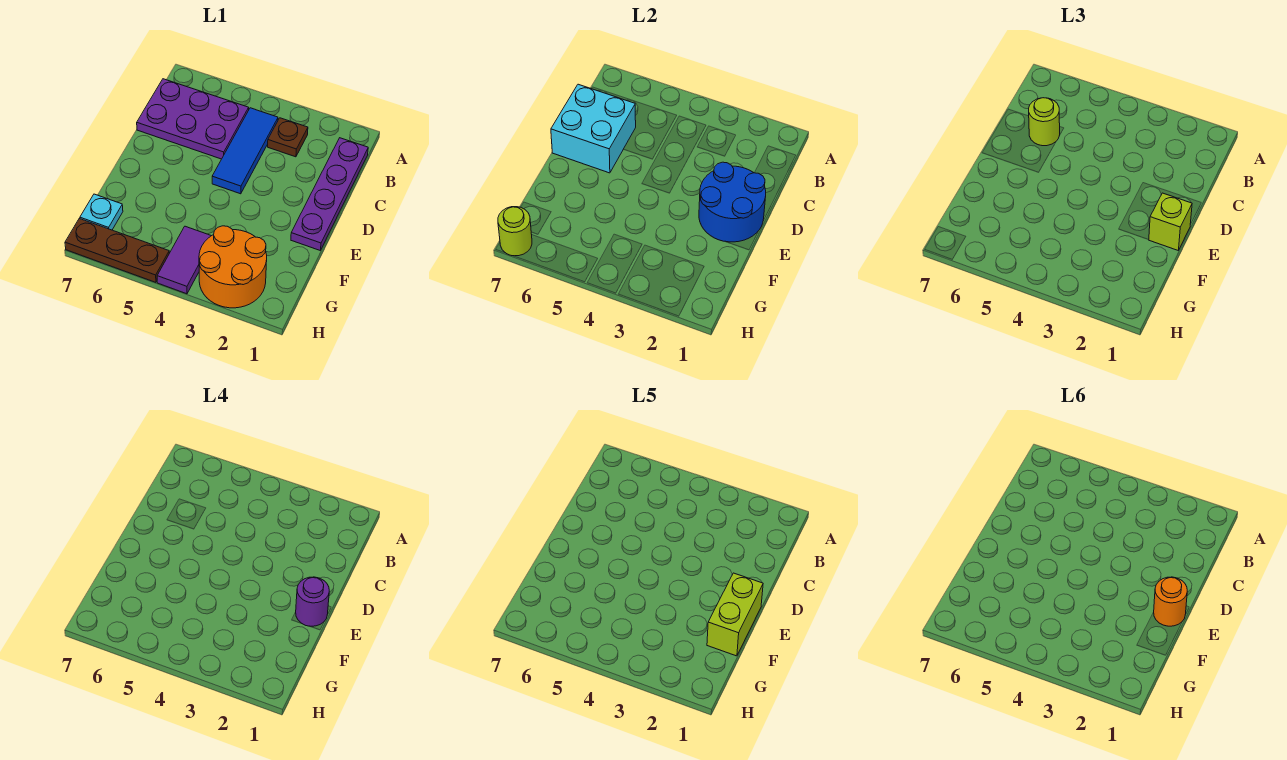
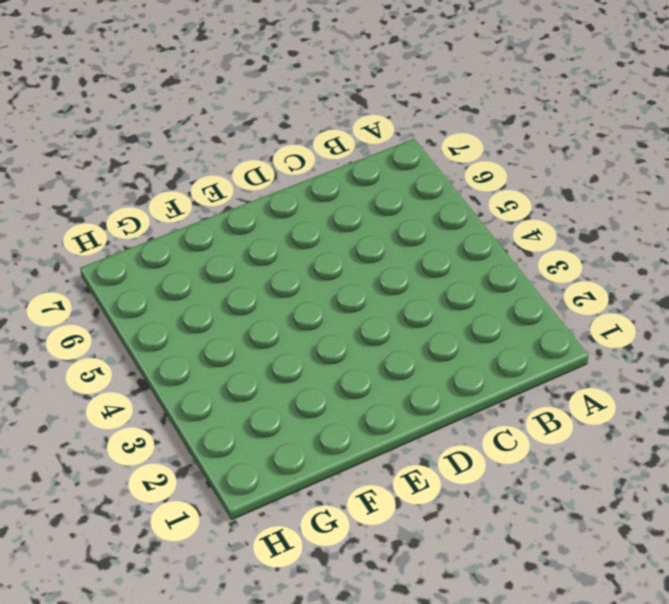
none -> purple 1x4 plate [291,138,368,250]
none -> brown 1x1 plate [268,118,308,157]
none -> blue 1x3 tile [212,108,278,194]

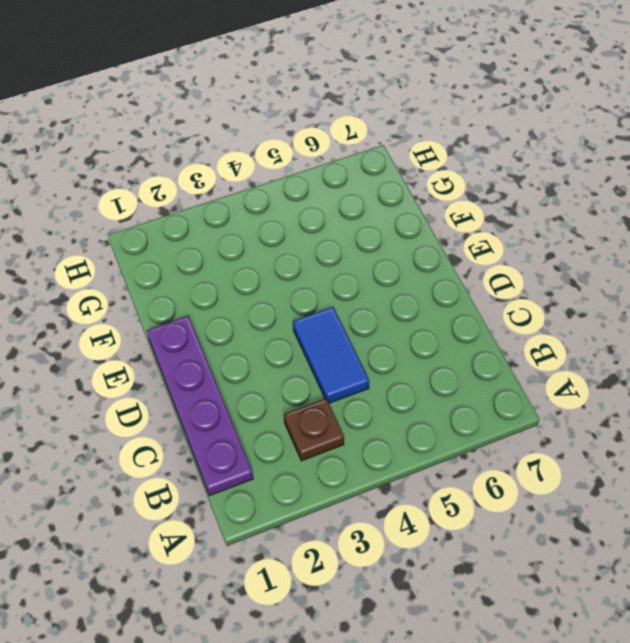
blue 1x2 tile [293,307,369,403] -> blue 1x3 tile [212,108,278,194]
none -> purple 2x3 plate [137,79,249,159]
none -> orange 2x2 round brick [199,226,267,308]
none -> purple 1x2 tile [157,226,211,294]

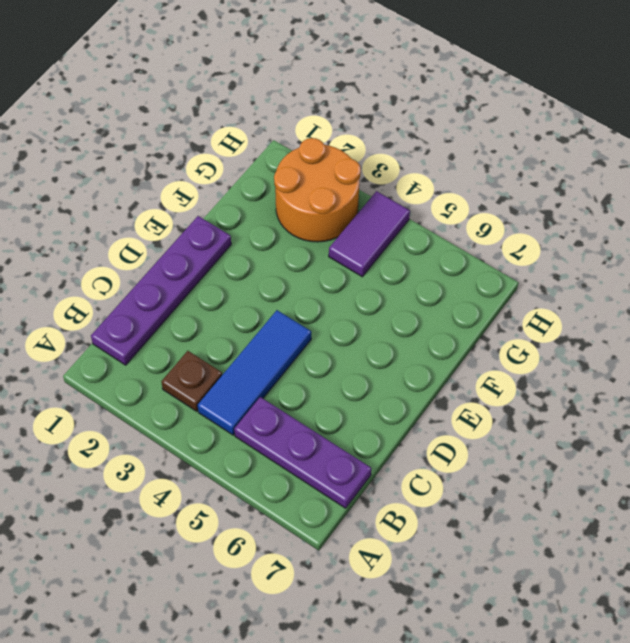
purple 1x3 plate [234,397,371,508] -> purple 2x3 plate [137,79,249,159]
none -> cyan 1x1 plate [80,194,123,230]
none -> brown 1x3 plate [65,219,169,282]
none -> cyan 2x2 brick [551,84,636,173]

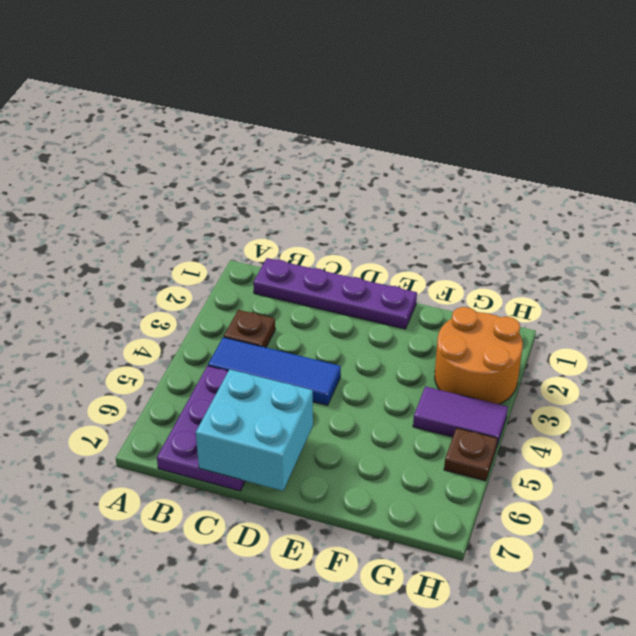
brown 1x1 plate [444,428,498,481] -> brown 1x3 plate [65,219,169,282]
none -> cyan 1x1 plate [80,194,123,230]
none -> blue 2x2 round brick [699,162,766,242]
none -> lime 1x1 round brick [498,207,532,256]

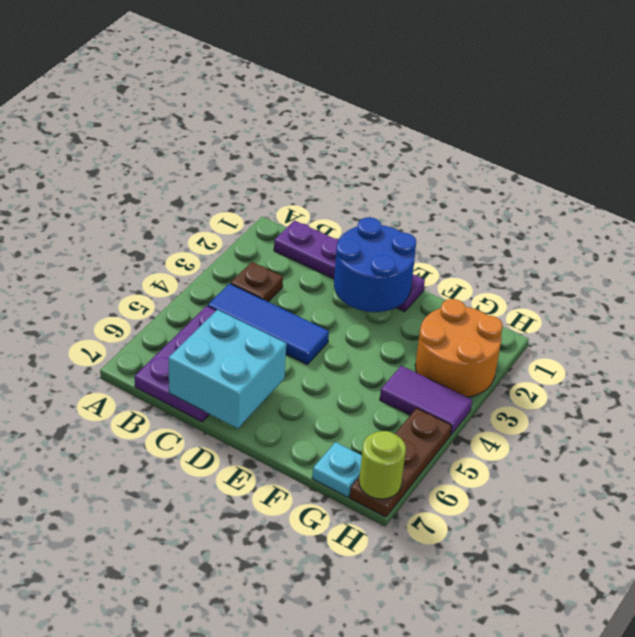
none -> lime 1x1 round brick [1029,98,1060,146]
none -> lime 1x1 brick [1149,193,1192,250]
none -> purple 1x1 round brick [296,577,329,627]

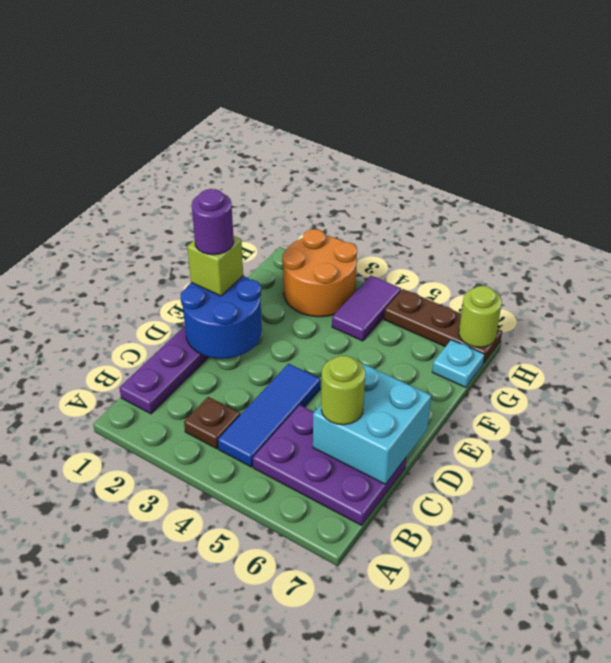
none -> lime 1x2 brick [707,573,763,656]
none -> orange 1x1 round brick [1154,577,1187,626]

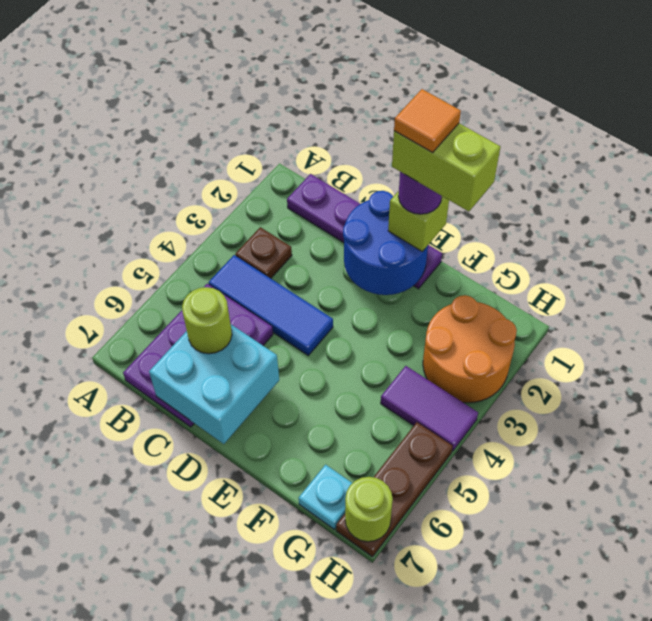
orange 1x1 tile [394,89,461,153] -> orange 1x1 round brick [1154,577,1187,626]

